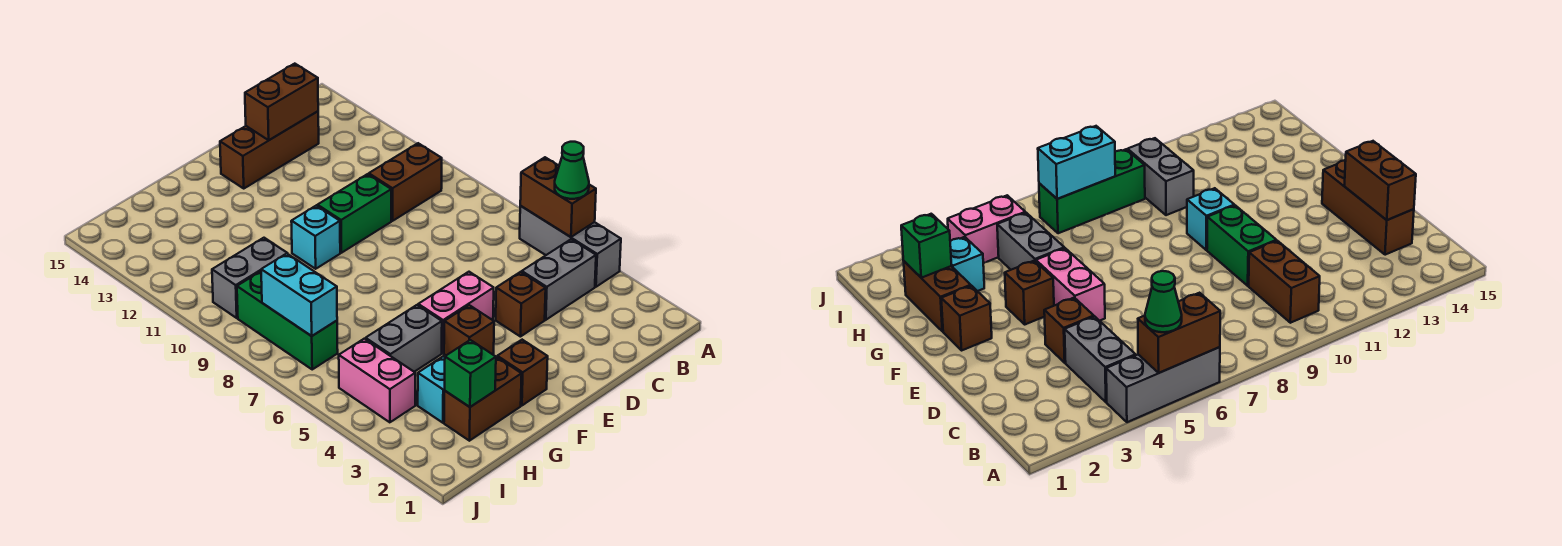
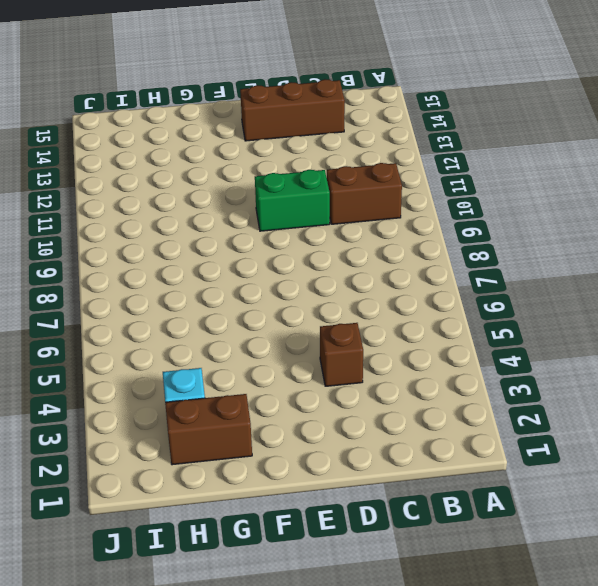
none -> grey 1x3 brick [520,206,621,287]
none -> grey 1x2 brick [522,239,596,320]
none -> pink 1x2 brick [418,272,494,353]

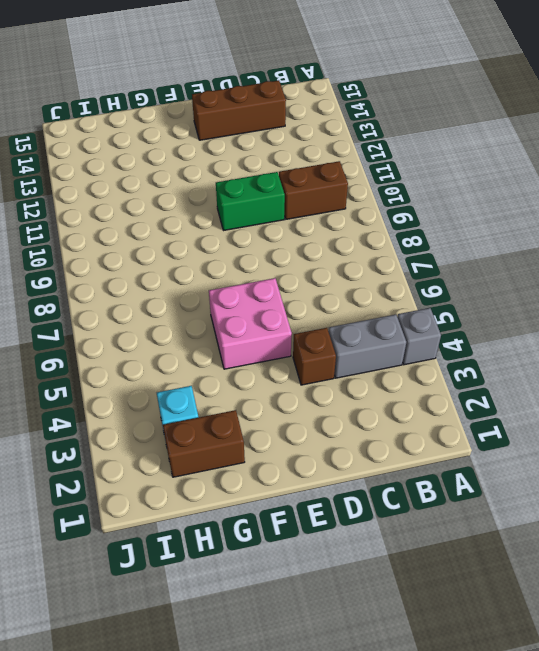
grey 1x1 brick [397,308,441,365] -> grey 1x3 brick [520,206,621,287]
pink 2x2 brick [209,278,292,369] -> pink 1x2 brick [418,272,494,353]
none -> brown 1x1 brick [497,340,548,405]
none -> brown 1x1 brick [444,305,494,355]
none -> cyan 1x1 brick [291,206,340,269]

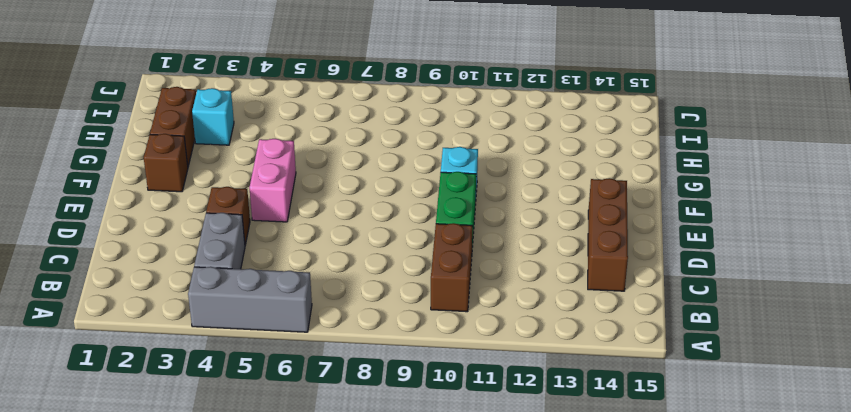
none -> brown 1x1 brick [444,305,494,355]
none -> grey 1x2 brick [366,305,442,372]
none -> grey 1x2 brick [212,238,287,318]

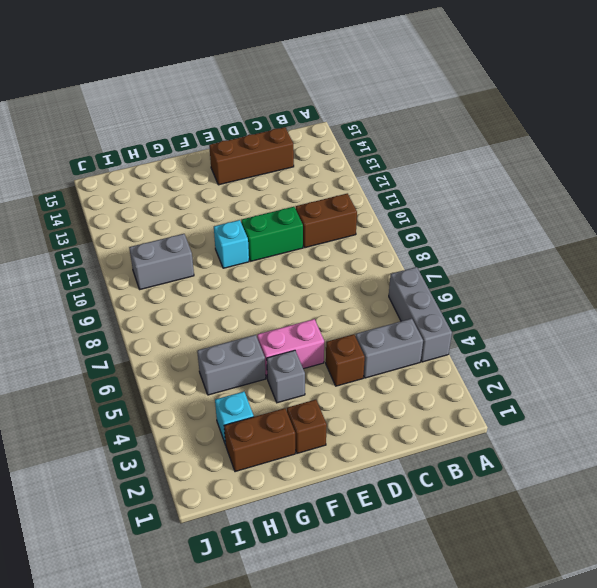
grey 1x1 brick [267,350,305,403] -> brown 1x1 brick [444,305,494,355]
none -> pink 1x2 brick [339,339,415,422]
none -> green 1x3 brick [237,271,338,369]
none -> brown 1x2 brick [520,157,596,237]

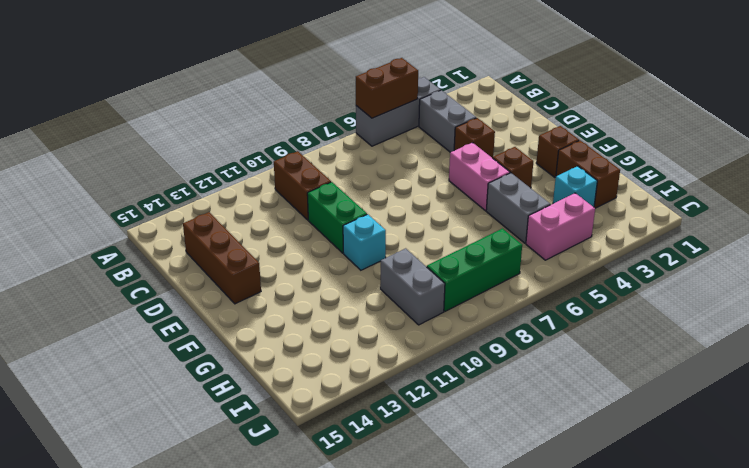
none -> brown 1x2 brick [245,64,318,140]
none -> green 1x1 brick [445,340,496,407]
none -> cyan 1x2 brick [261,253,337,336]

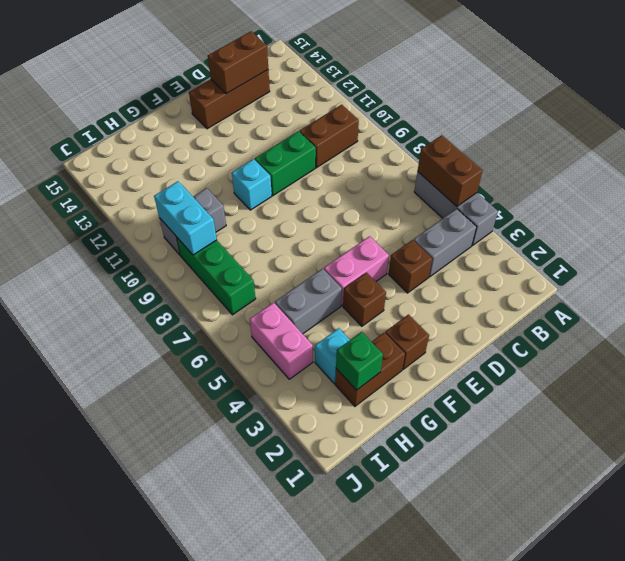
cyan 1x2 brick [154,181,217,255] -> cyan 1x2 brick moved to [261,253,337,336]
none -> green 1x1 cone [555,142,589,199]

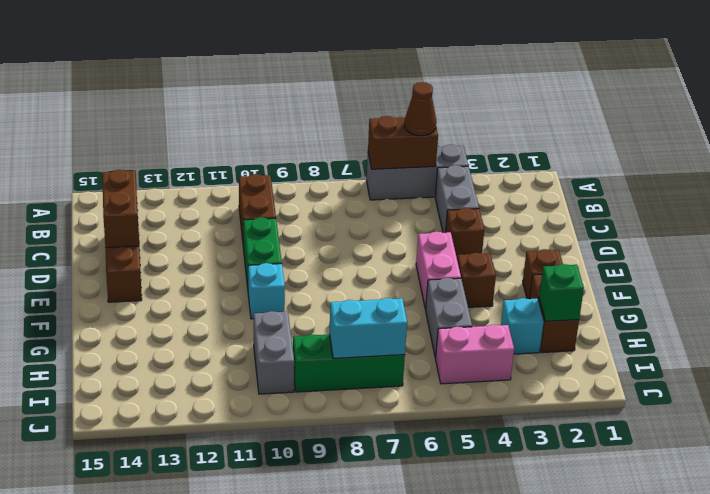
brown 1x1 cone [404,82,436,136] -> green 1x1 cone [555,142,589,199]

